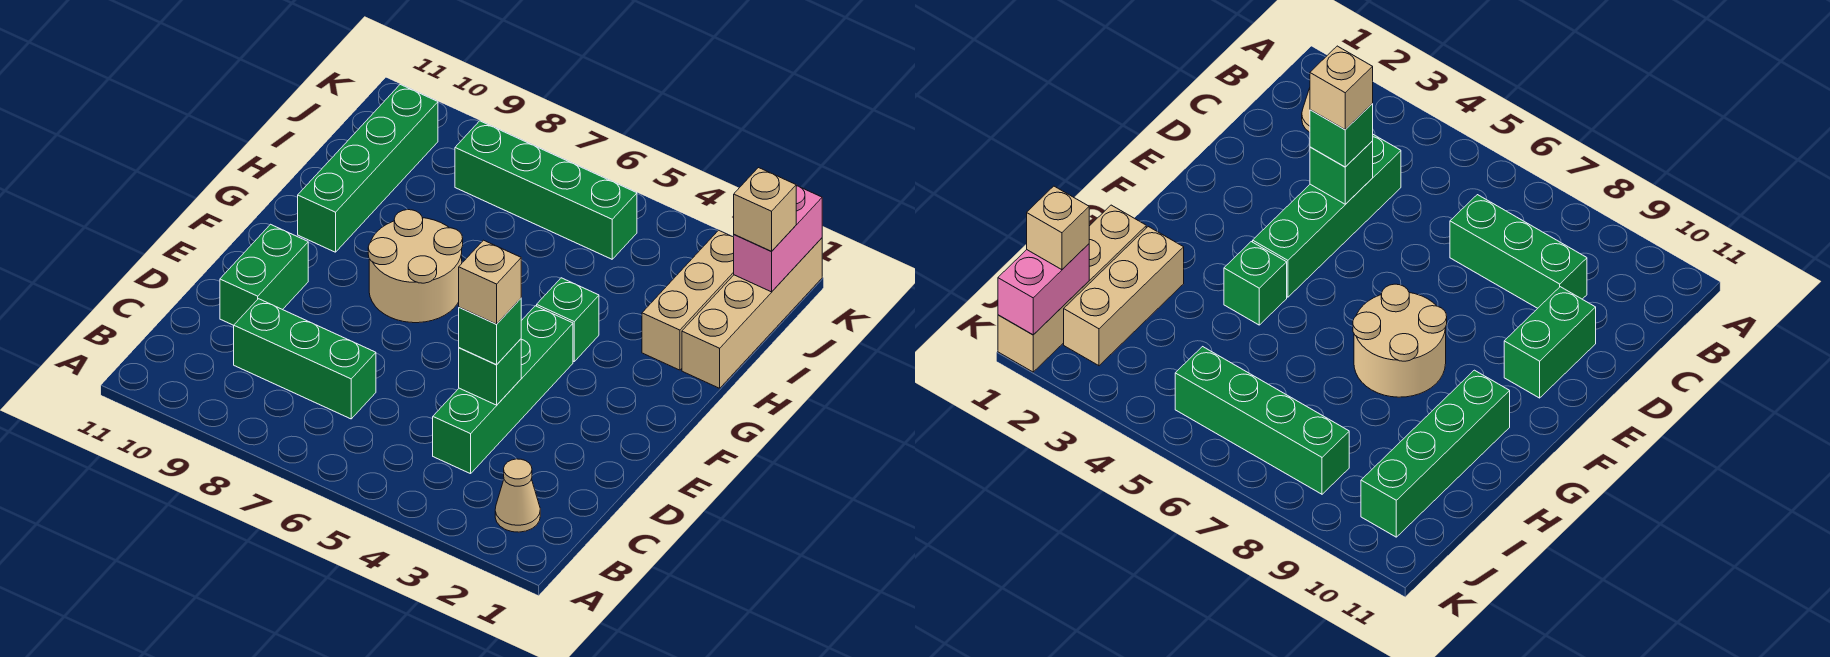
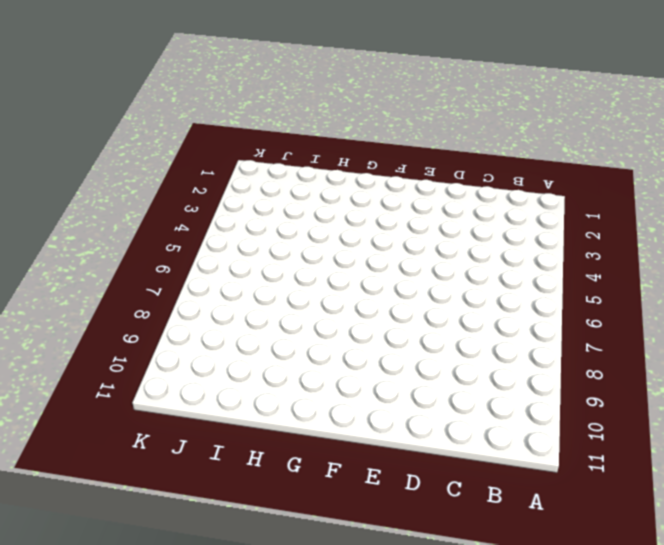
none -> tan 1x1 cone [495,459,540,532]
none -> green 1x4 brick [433,306,573,474]
none -> green 1x3 brick [234,299,376,419]

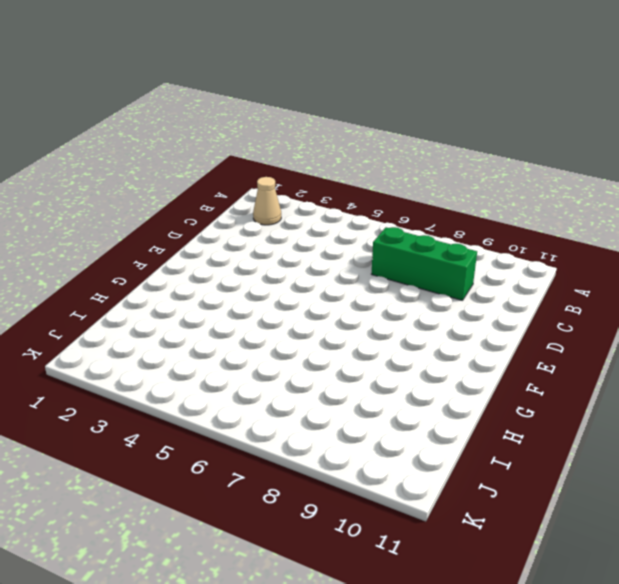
none -> green 1x4 brick [433,306,573,474]
none -> green 1x2 brick [220,224,308,325]
none -> tan 2x2 round brick [368,210,463,323]

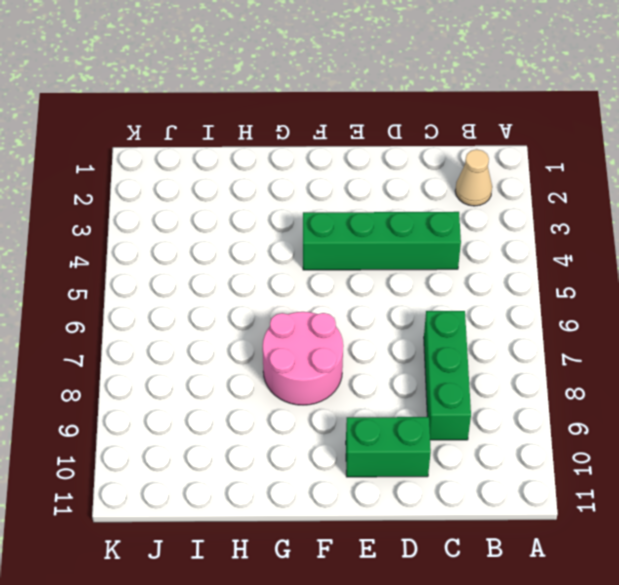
pink 2x2 round brick [263,312,343,405] -> tan 2x2 round brick [368,210,463,323]
none -> green 1x1 brick [537,278,599,361]
none -> green 1x4 brick [298,85,438,252]
none -> tan 1x4 brick [682,238,822,388]

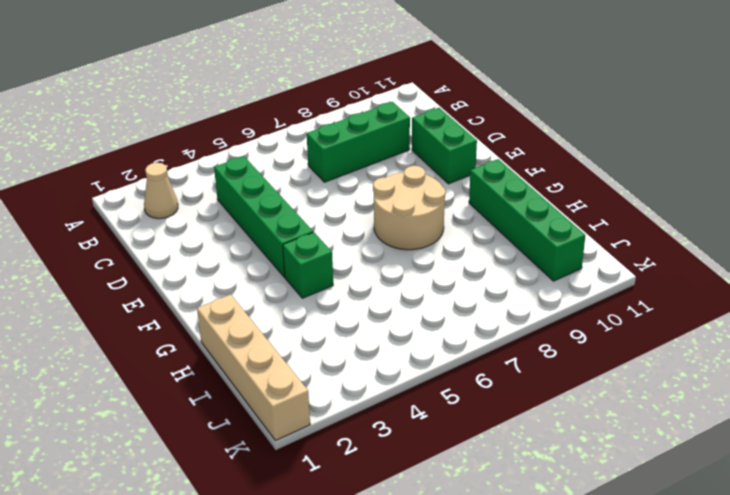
none -> tan 1x3 brick [642,230,734,370]
none -> green 1x4 brick [455,121,637,259]
none -> green 1x1 brick [459,339,521,405]

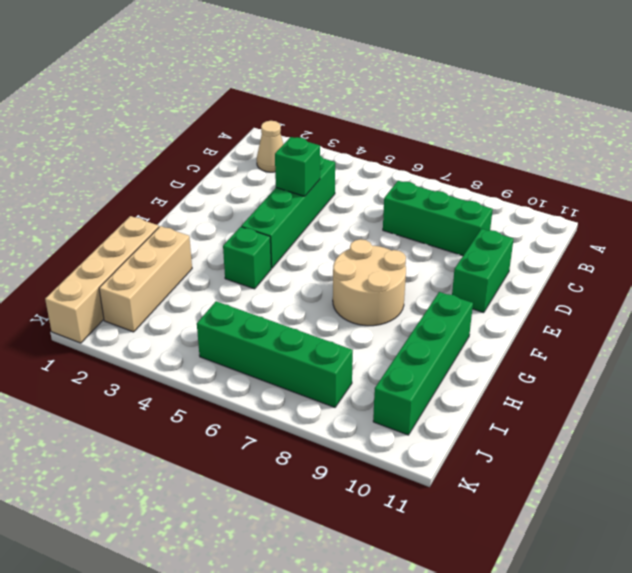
none -> pink 1x2 brick [734,186,822,292]
none -> green 1x1 brick [459,299,521,365]
none -> tan 1x1 brick [734,168,796,251]

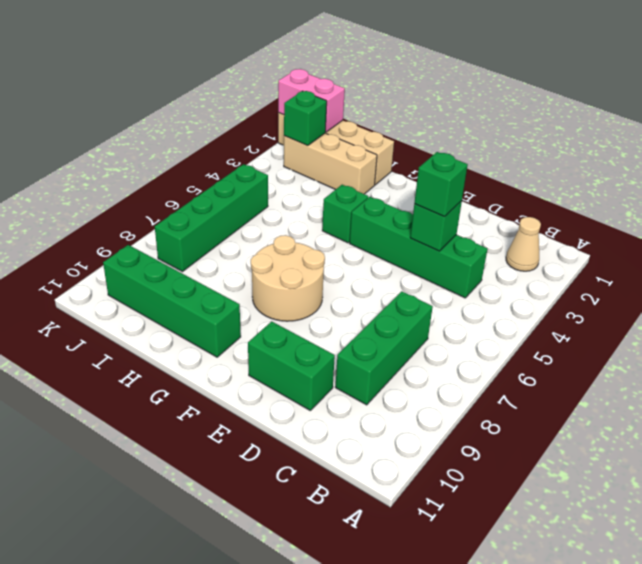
green 1x1 brick [284,91,327,146] -> none
none -> tan 1x1 brick [734,168,796,251]
none -> tan 1x1 brick [459,240,521,324]

